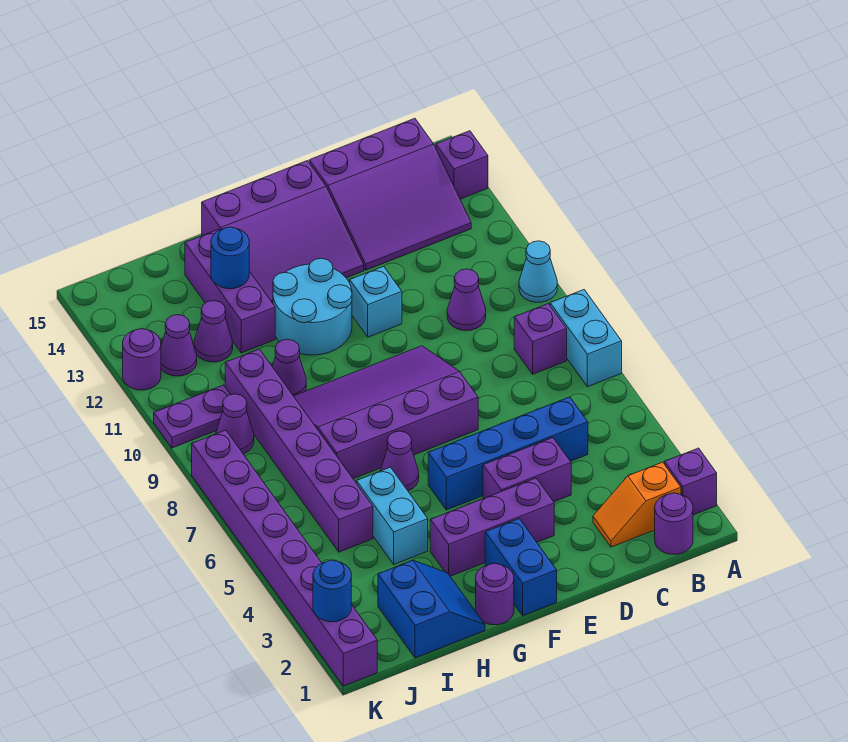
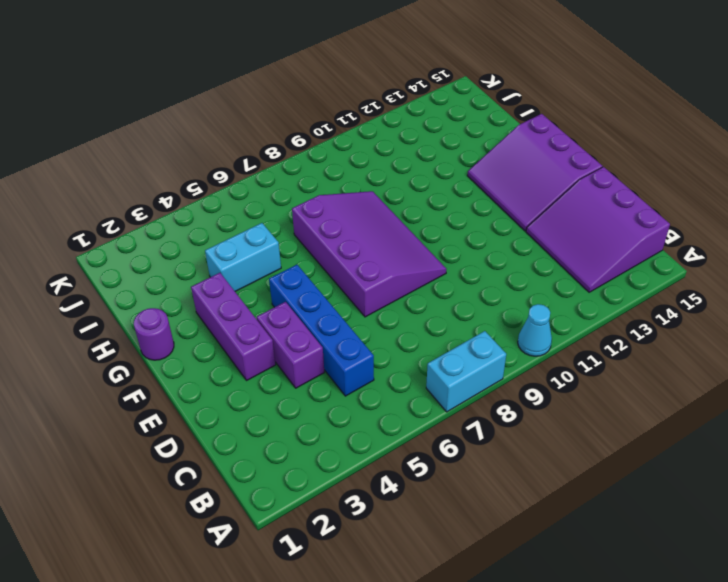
none -> purple 1x1 brick [665,448,717,515]
none -> purple 1x1 brick [436,131,488,199]
none -> purple 1x1 round brick [655,493,693,554]
none -> orange 1x2 slope [593,462,681,547]

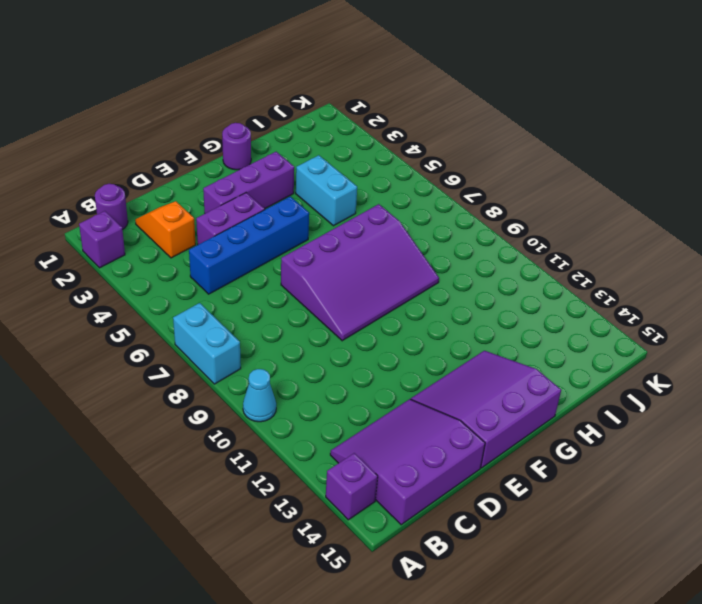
orange 1x2 slope [135,201,196,258] -> orange 1x2 slope turned to [593,462,681,547]
none -> purple 1x1 brick [514,304,567,374]
none -> purple 1x1 cone [447,269,486,330]
none -> cyan 1x1 brick [350,266,402,337]
none -> blue 1x2 brick [485,519,557,616]

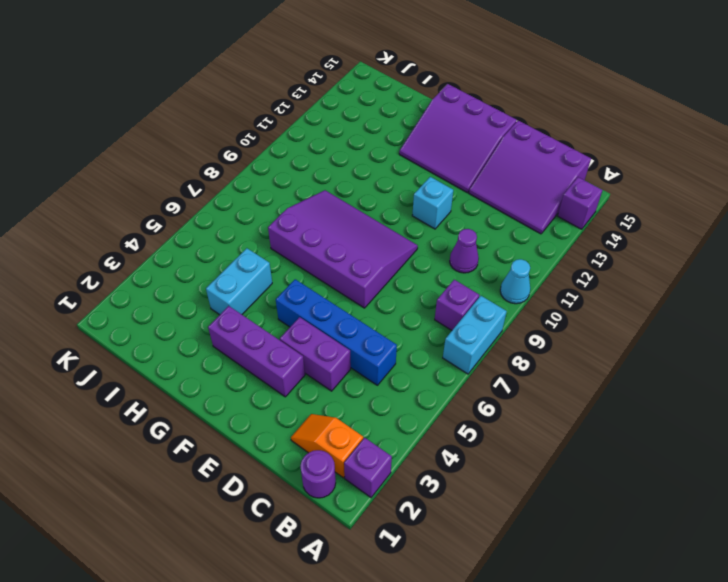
none -> blue 1x2 brick [485,519,557,616]
none -> cyan 2x2 round brick [273,258,352,355]
none -> purple 1x1 round brick [476,563,514,625]
none -> purple 1x1 cone [380,431,419,491]

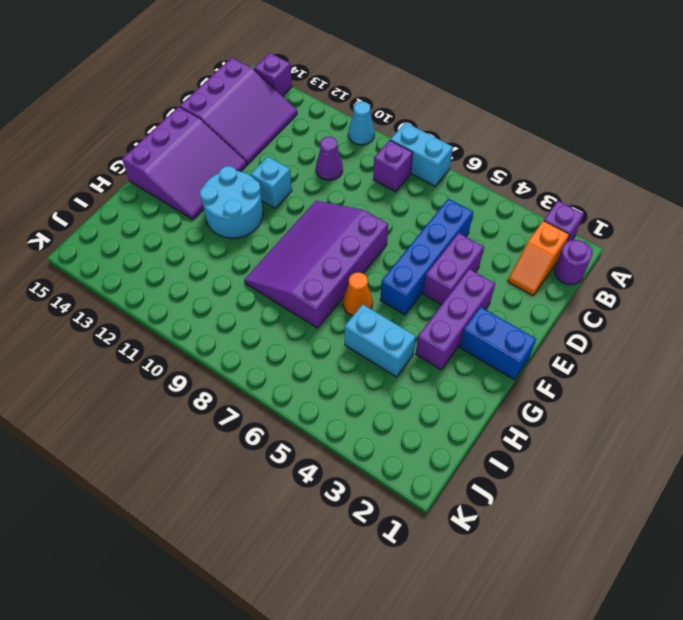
orange 1x1 cone [343,272,373,316] -> purple 1x1 cone [380,431,419,491]
none -> purple 1x1 round brick [476,563,514,625]
none -> blue 2x2 slope [378,560,485,658]
none -> purple 1x1 cone [272,339,306,396]
none -> purple 1x3 brick [185,229,275,353]

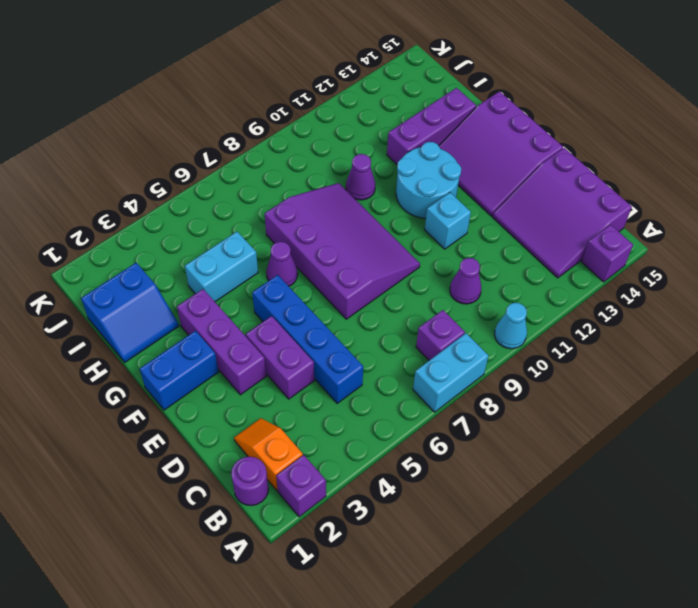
none -> purple 1x1 round brick [476,563,514,625]
none -> purple 1x6 brick [225,349,373,552]
none -> purple 1x1 cone [194,301,233,362]
none -> purple 1x1 cone [216,394,254,454]

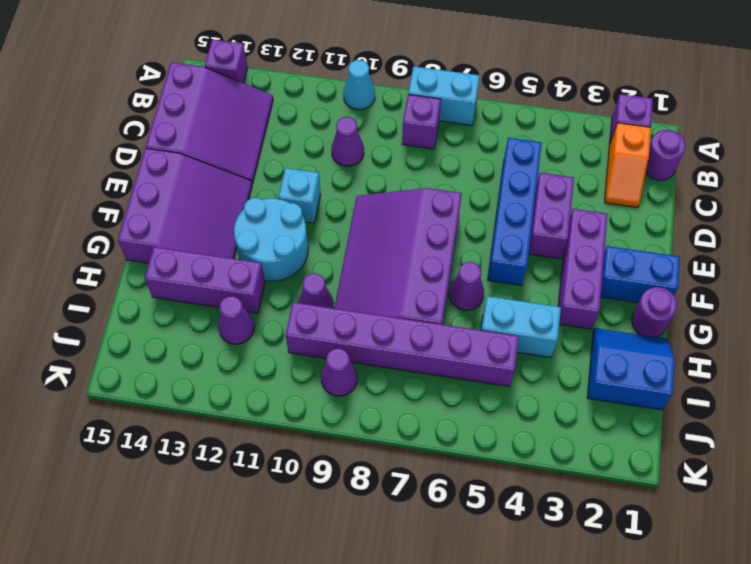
none -> purple 1x2 plate [154,385,231,448]
none -> purple 1x1 cone [161,315,197,376]
none -> purple 1x8 brick [192,430,377,686]
none -> purple 1x1 round brick [123,329,161,390]

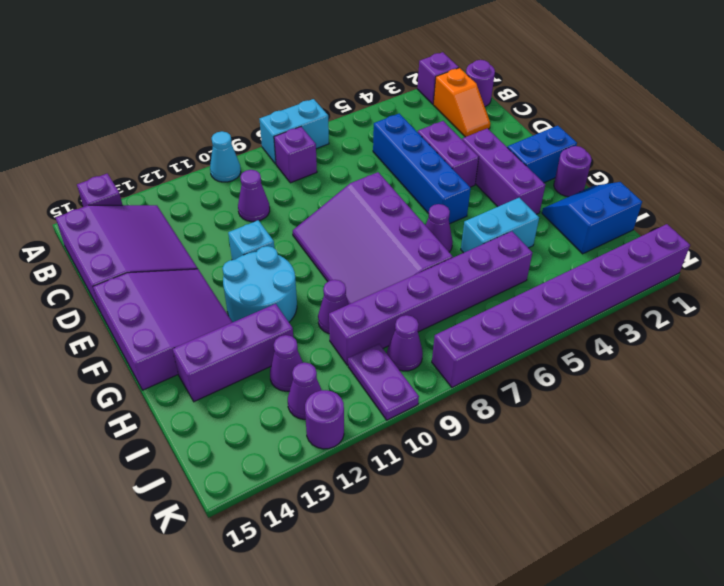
none -> blue 1x1 round brick [211,227,249,289]
none -> blue 1x1 round brick [313,560,351,622]

